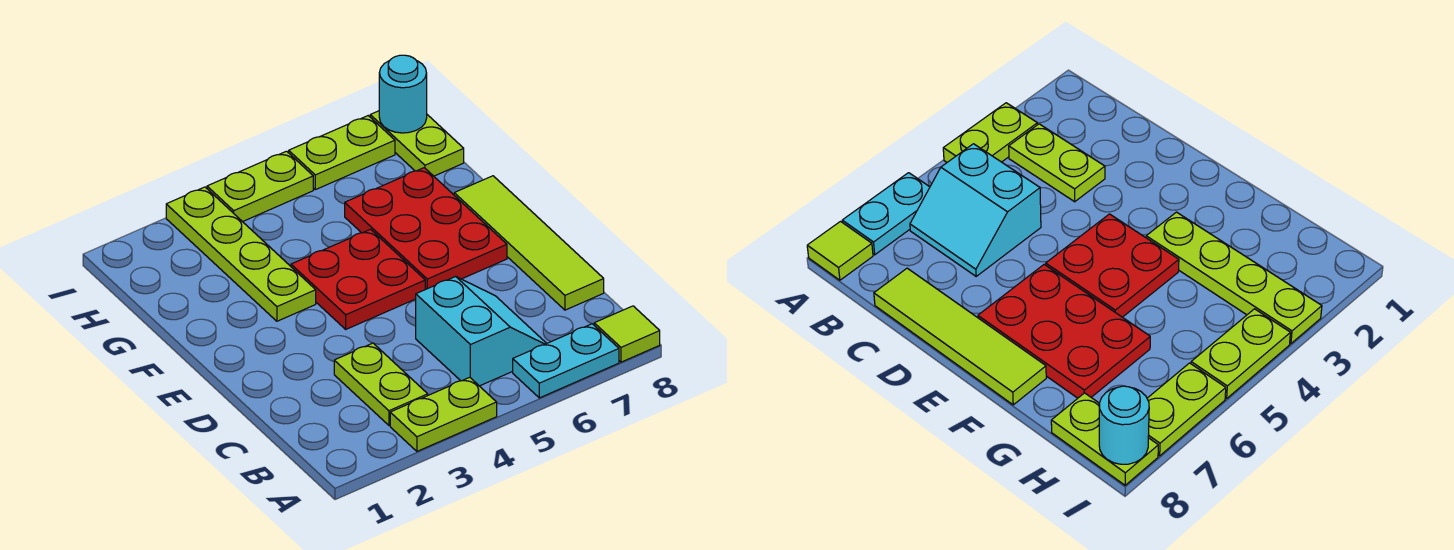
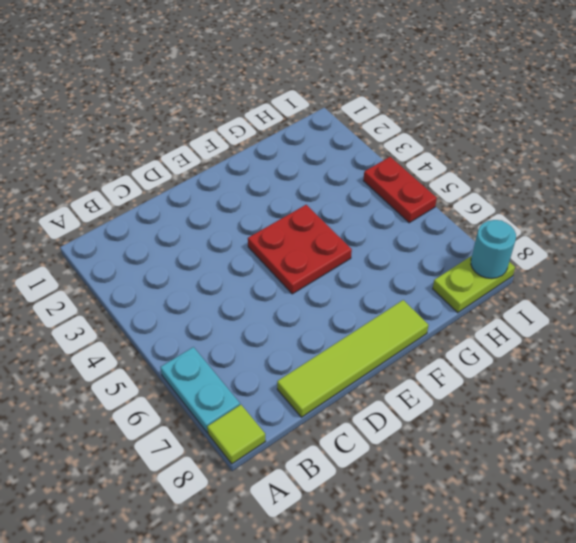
red 1x2 plate [363,157,437,223] -> lime 1x2 plate [207,151,313,222]
none -> lime 1x2 plate [390,377,497,451]
none -> lime 1x2 plate [334,343,428,425]
none -> cyan 2x2 slope [416,276,547,386]

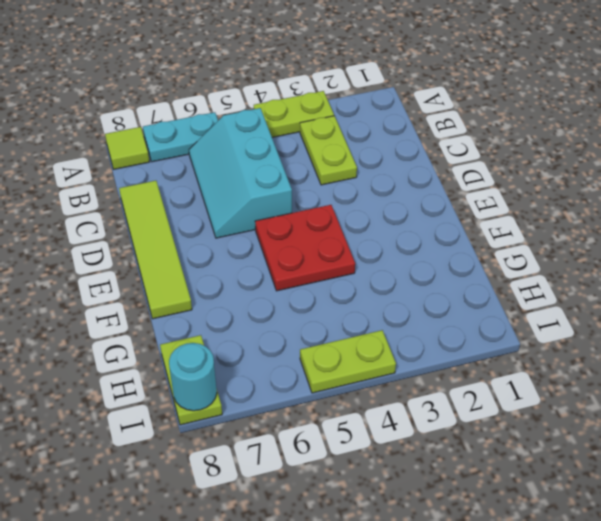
cyan 2x3 slope [189,108,292,238] -> cyan 2x2 slope [416,276,547,386]
none -> red 2x3 plate [345,168,507,289]
none -> lime 1x4 plate [166,187,316,321]
none -> lime 1x2 plate [289,116,395,190]

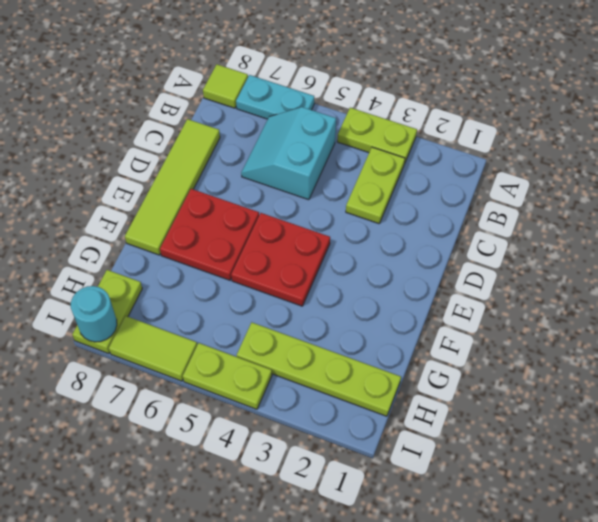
red 2x2 plate [160,189,259,280] -> red 2x3 plate [345,168,507,289]
lime 1x4 plate [237,322,401,416] -> lime 1x4 plate turned to [166,187,316,321]
lime 1x2 tile [109,316,197,381] -> lime 1x2 plate [289,116,395,190]

